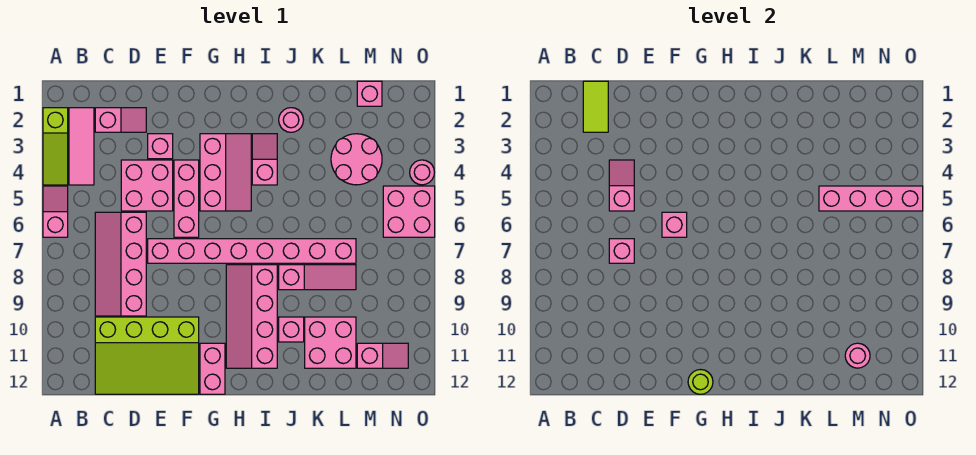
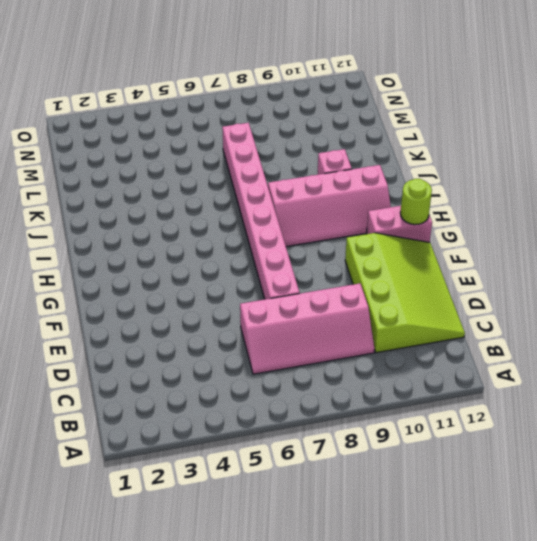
none -> lime 1x3 slope [43,108,68,185]
none -> pink 1x2 slope [43,186,68,237]
none -> pink 1x3 tile [69,108,94,185]
none -> pink 1x2 slope [95,108,146,132]

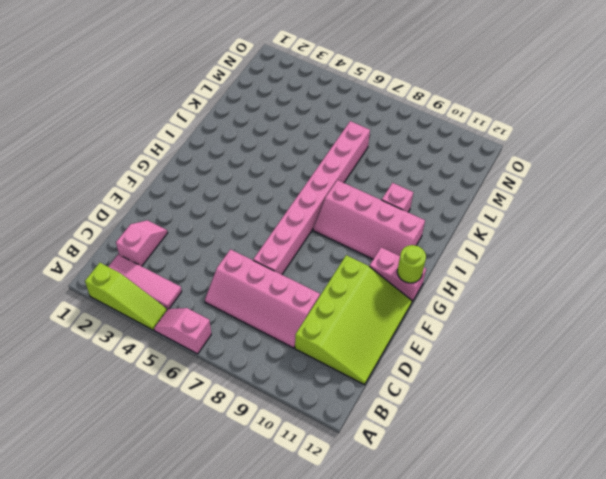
none -> pink 2x2 brick [121,160,173,211]
none -> pink 1x1 brick [148,134,173,159]
none -> pink 1x3 brick [174,160,199,237]
none -> pink 2x3 slope [200,134,251,211]

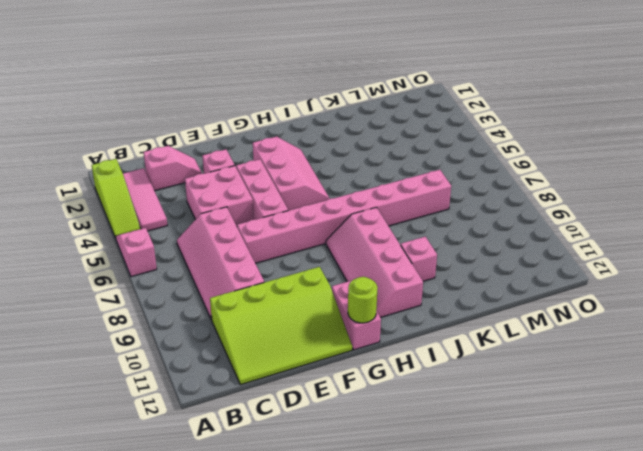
none -> pink 1x2 slope [252,134,277,185]
none -> pink 1x1 round brick [279,108,303,132]
none -> pink 1x3 slope [279,265,356,290]
none -> pink 2x2 brick [305,317,356,368]

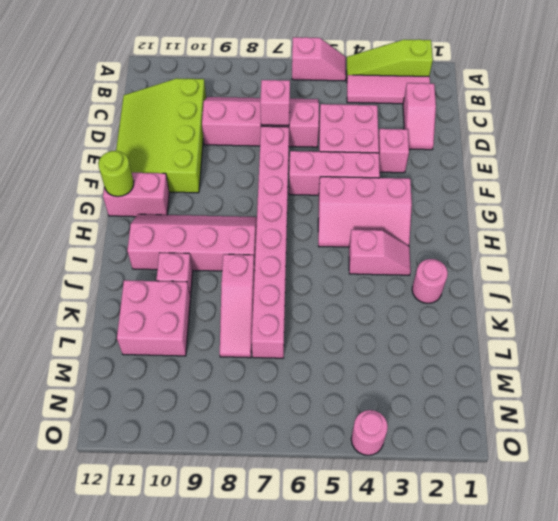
none -> pink 2x2 round brick [331,134,382,185]
none -> pink 1x1 brick [357,81,382,106]
none -> pink 1x2 slope [357,343,408,368]
none -> pink 2x2 brick [383,186,435,237]

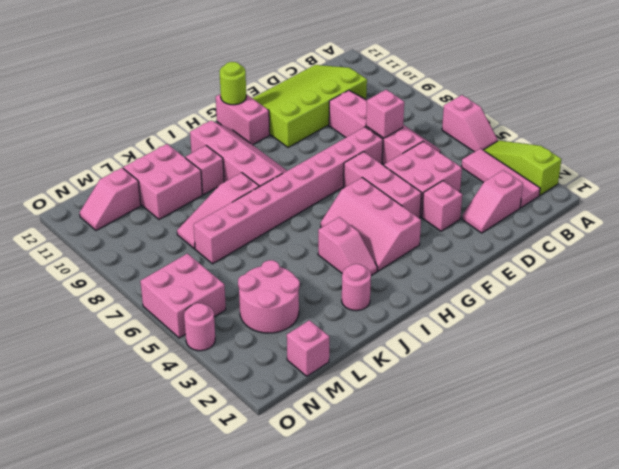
none -> lime 1x2 tile [583,81,608,132]
none -> pink 1x2 slope [609,160,634,211]
none -> pink 1x1 brick [662,212,687,237]
none -> pink 1x4 brick [819,186,923,211]

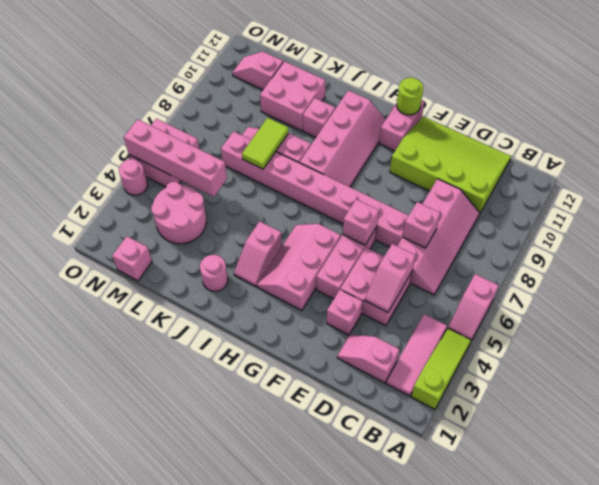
lime 1x2 tile [242,118,289,169] -> lime 1x2 tile moved to [583,81,608,132]
none -> pink 1x1 round brick [845,343,870,368]

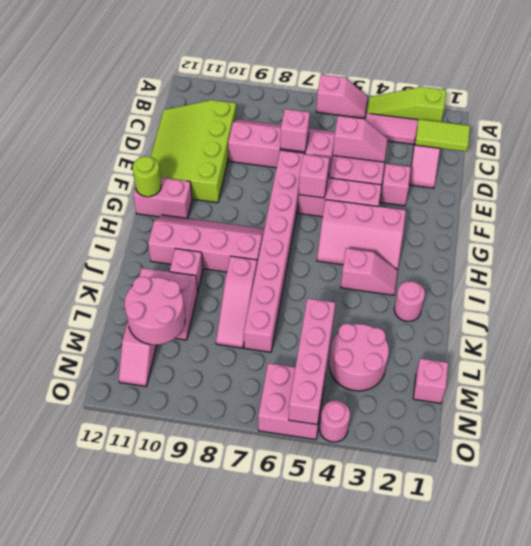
pink 2x2 round brick [125,277,185,345] -> pink 1x1 round brick [845,343,870,368]

